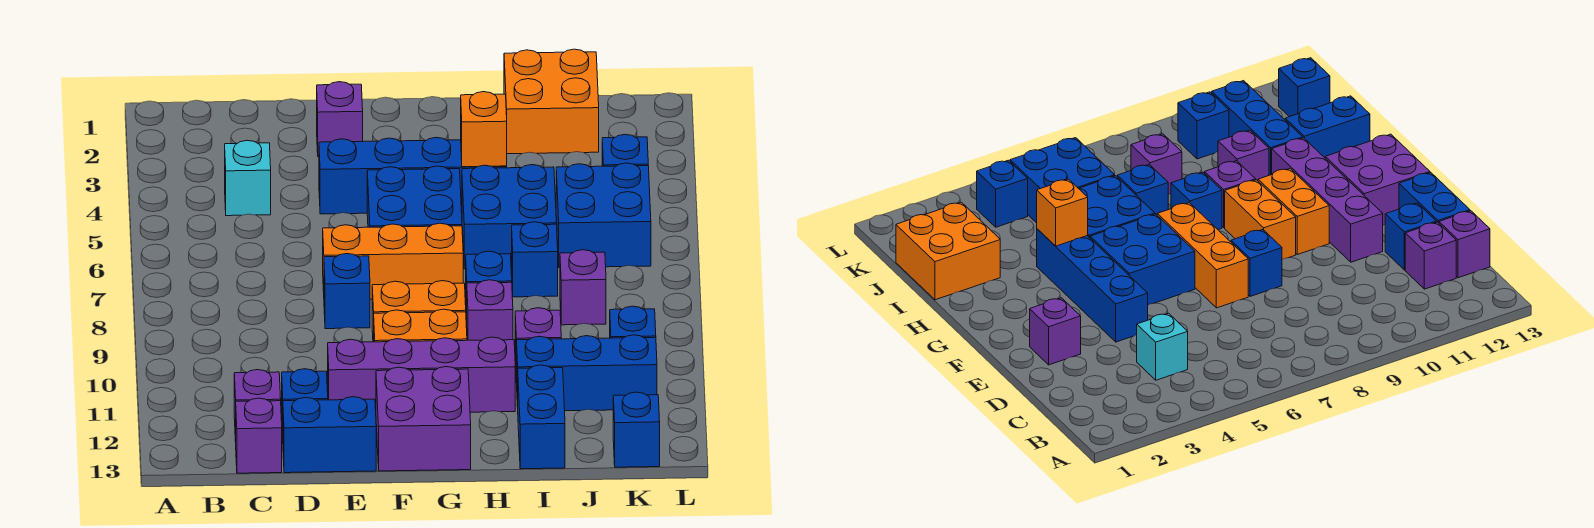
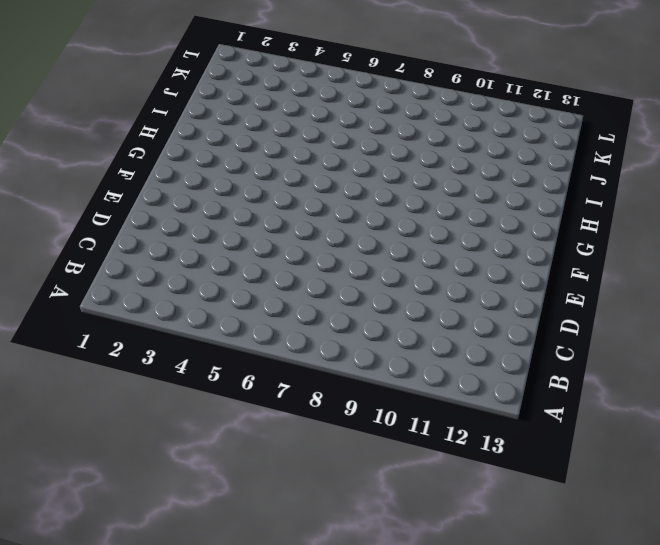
none -> cyan 1x1 brick [225,140,271,216]
none -> purple 1x1 brick [234,370,281,442]
none -> purple 1x1 brick [236,398,282,473]

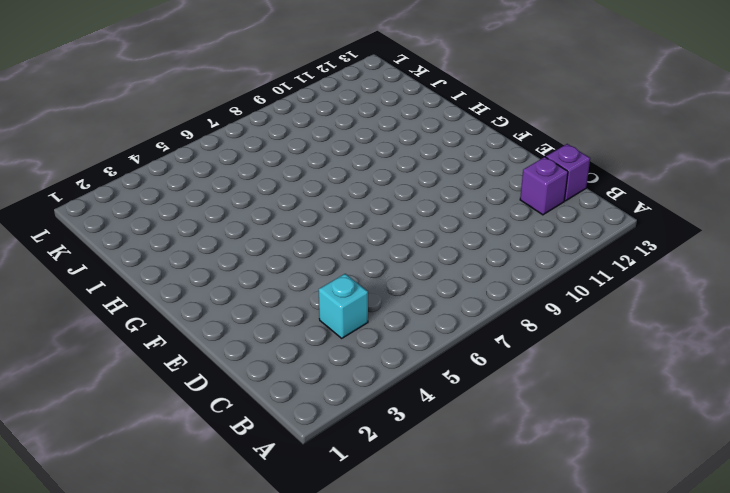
none -> blue 1x1 brick [282,369,328,436]
none -> blue 1x2 brick [283,397,376,473]
none -> purple 1x1 brick [317,82,363,157]

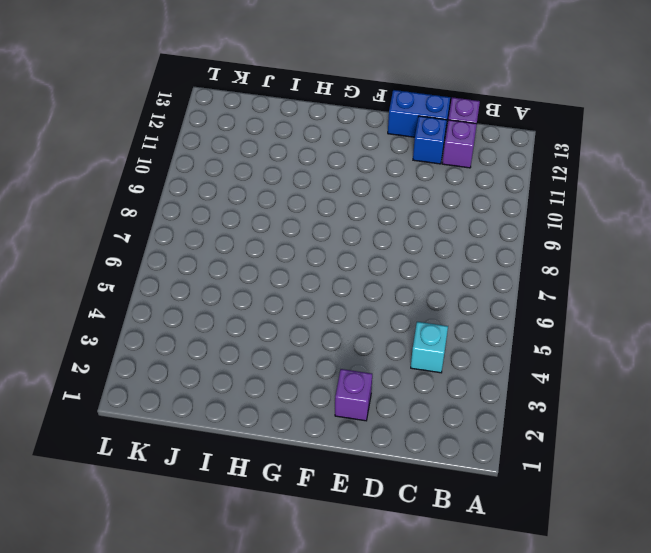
none -> blue 1x4 brick [319,137,507,214]
none -> orange 1x3 brick [323,223,463,299]
none -> blue 1x1 brick [324,254,370,329]

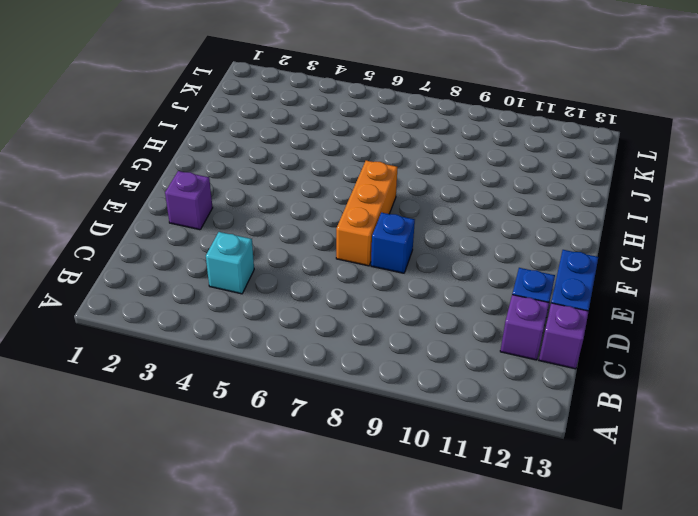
none -> blue 1x4 brick [319,137,507,214]
none -> purple 1x4 brick [328,337,515,412]
none -> blue 2x2 brick [367,166,462,227]

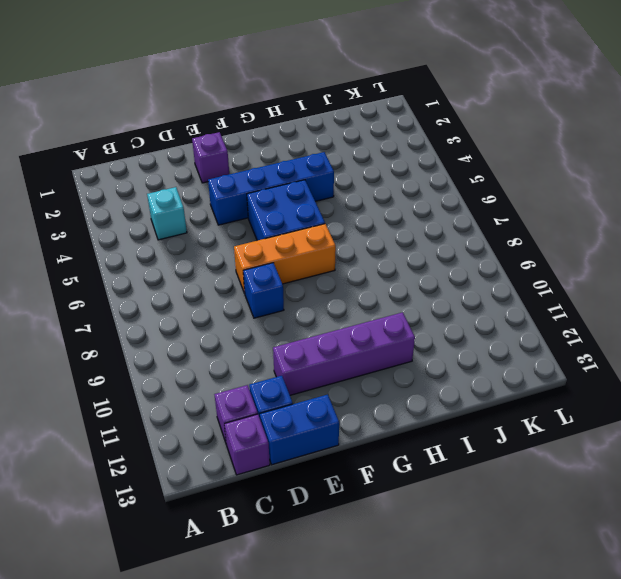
none -> orange 1x2 brick [372,281,466,342]
none -> orange 1x2 brick [374,309,467,342]
none -> purple 2x2 brick [376,367,471,471]

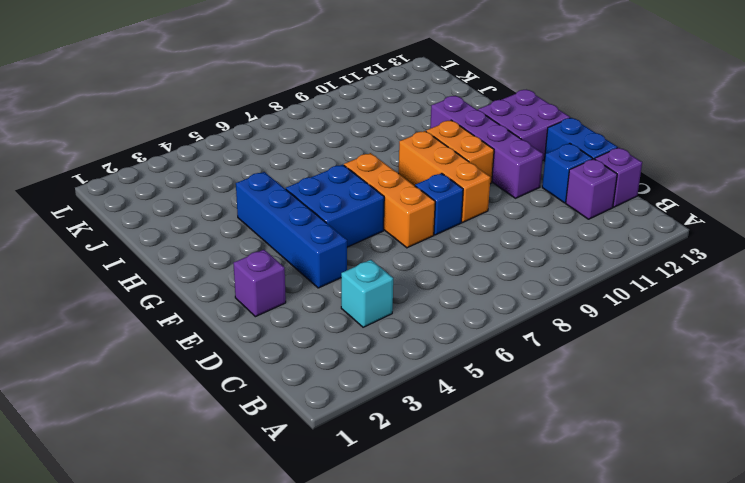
orange 1x3 brick [399,131,490,222] -> orange 1x2 brick [372,281,466,342]
none -> blue 2x2 brick [462,165,556,269]
none -> blue 1x1 brick [466,251,512,320]
none -> purple 1x1 brick [467,280,513,340]

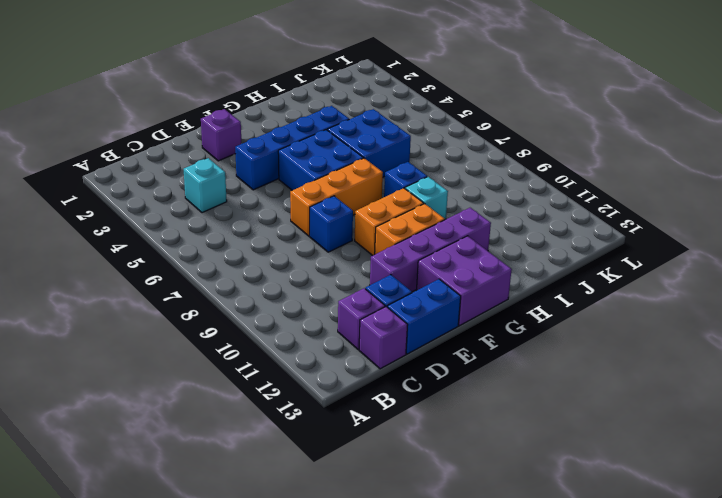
cyan 1x1 brick [405,177,448,220] -> purple 1x1 brick [467,280,513,340]
none -> orange 2x2 brick [504,49,599,154]
none -> blue 1x1 brick [511,222,558,297]
none -> purple 1x1 brick [515,308,561,383]

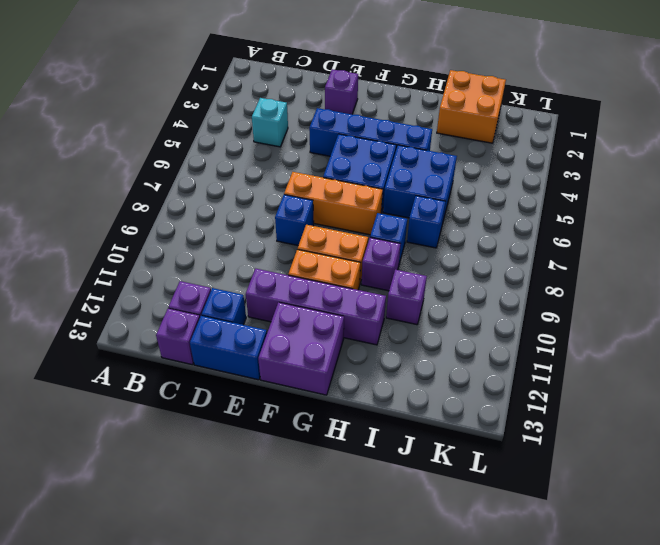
none -> blue 1x3 brick [517,335,657,411]
none -> blue 1x2 brick [518,365,565,469]
none -> blue 2x2 brick [556,163,651,268]

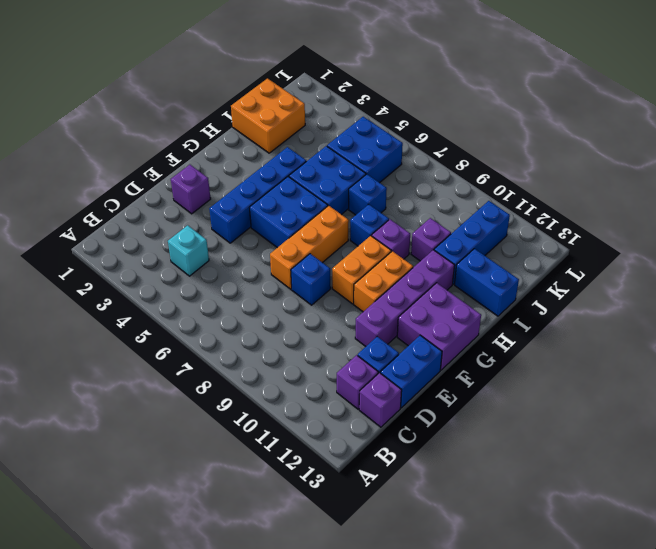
none -> purple 1x1 brick [560,250,606,325]
none -> blue 1x1 brick [602,135,648,166]
none -> blue 1x1 brick [610,306,656,338]

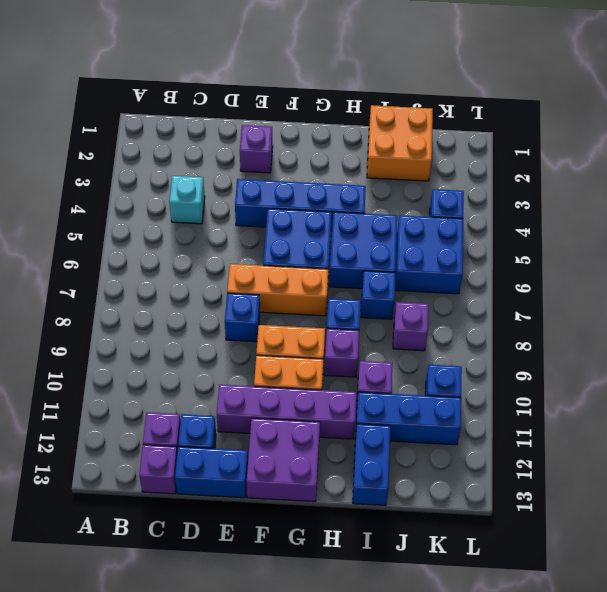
none -> blue 1x1 brick [613,392,660,467]
none -> orange 1x1 brick [461,92,507,167]

